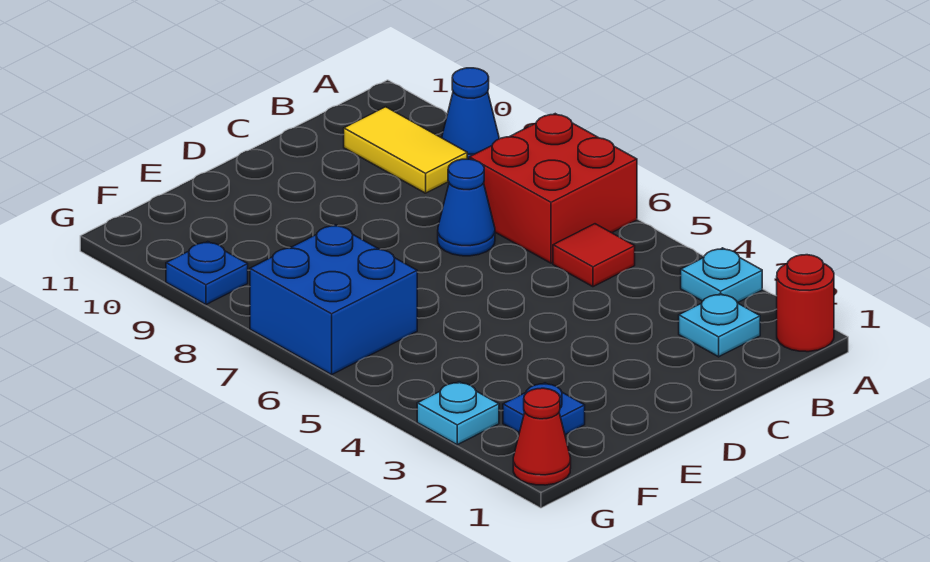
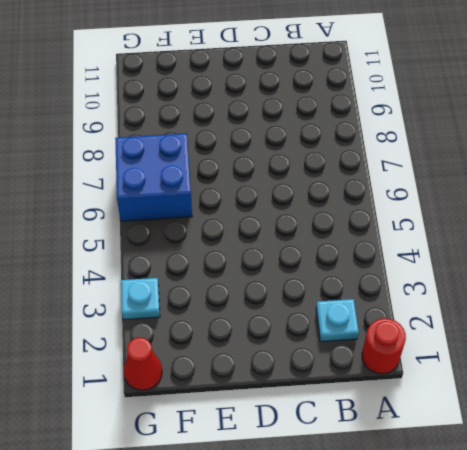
none -> cyan 1x1 plate [681,248,762,303]
none -> red 2x2 brick [469,114,637,263]
none -> blue 1x1 cone [442,68,499,159]

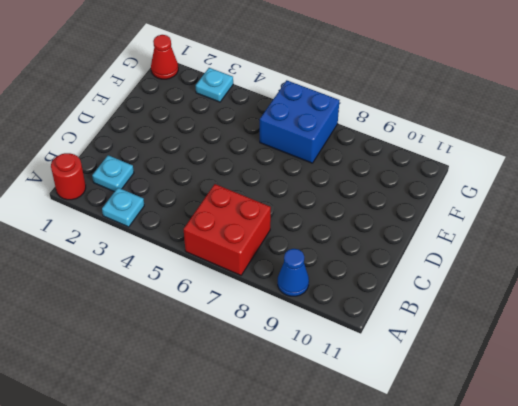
none -> red 1x1 tile [553,224,635,287]
none -> yellow 1x2 tile [344,107,467,193]
none -> blue 1x1 cone [438,159,495,256]

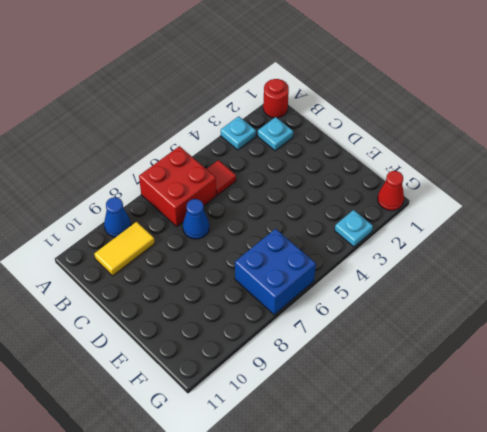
none -> blue 1x1 plate [503,383,585,435]
none -> blue 1x1 plate [166,242,248,305]

